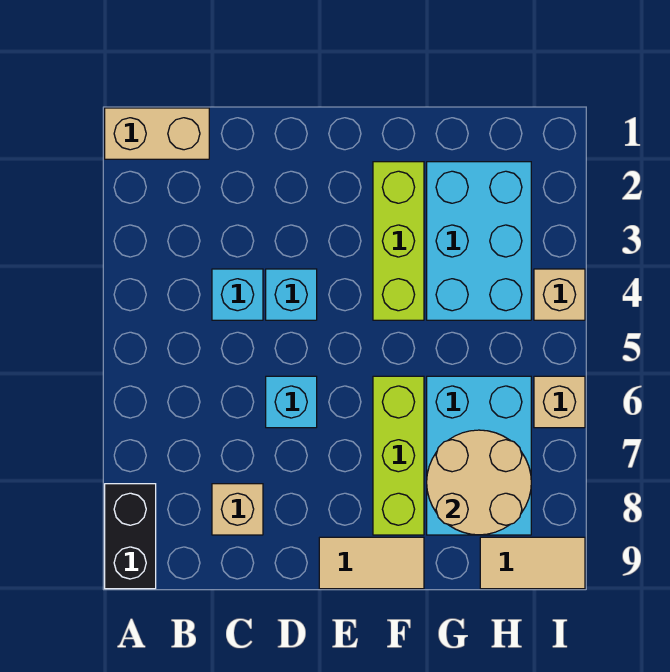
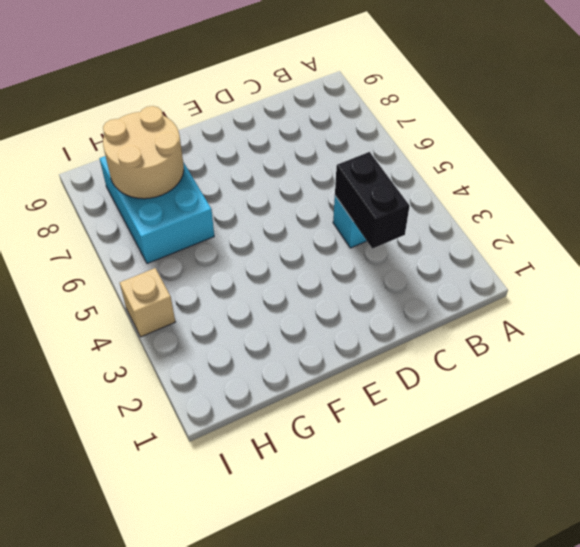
black 1x2 brick [335,152,410,249] -> black 1x2 brick moved to [105,484,156,589]
none -> tan 1x2 brick [105,108,209,159]
none -> tan 1x1 brick [212,484,263,535]
none -> cyan 1x1 brick [266,269,317,320]

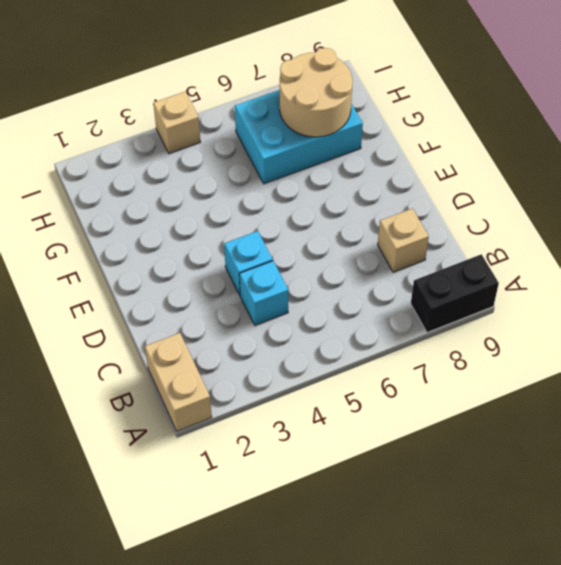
none -> cyan 1x1 brick [266,376,317,428]
none -> tan 1x2 tile [319,537,424,589]
none -> lime 1x3 brick [373,162,424,320]

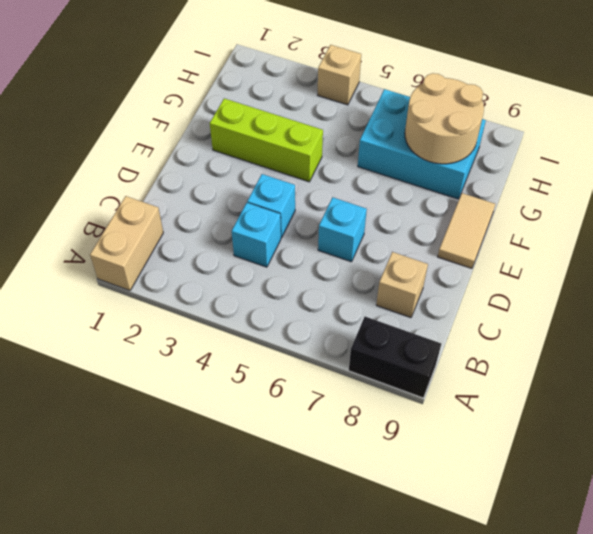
none -> lime 1x3 brick [373,376,424,535]
none -> cyan 2x3 brick [427,162,531,320]
none -> tan 1x2 tile [480,537,585,589]

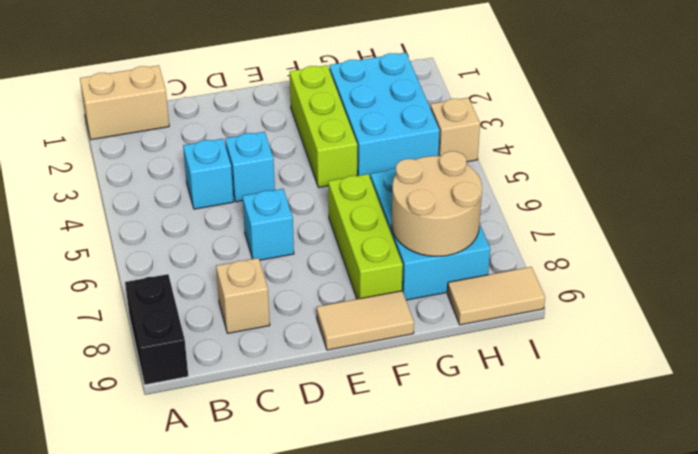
none -> tan 1x1 brick [534,376,585,428]

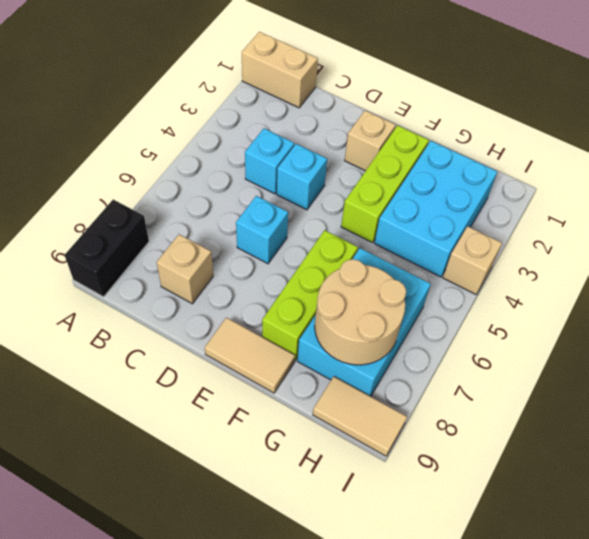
tan 1x1 brick [345,111,396,171] -> tan 1x1 brick moved to [534,376,585,428]

